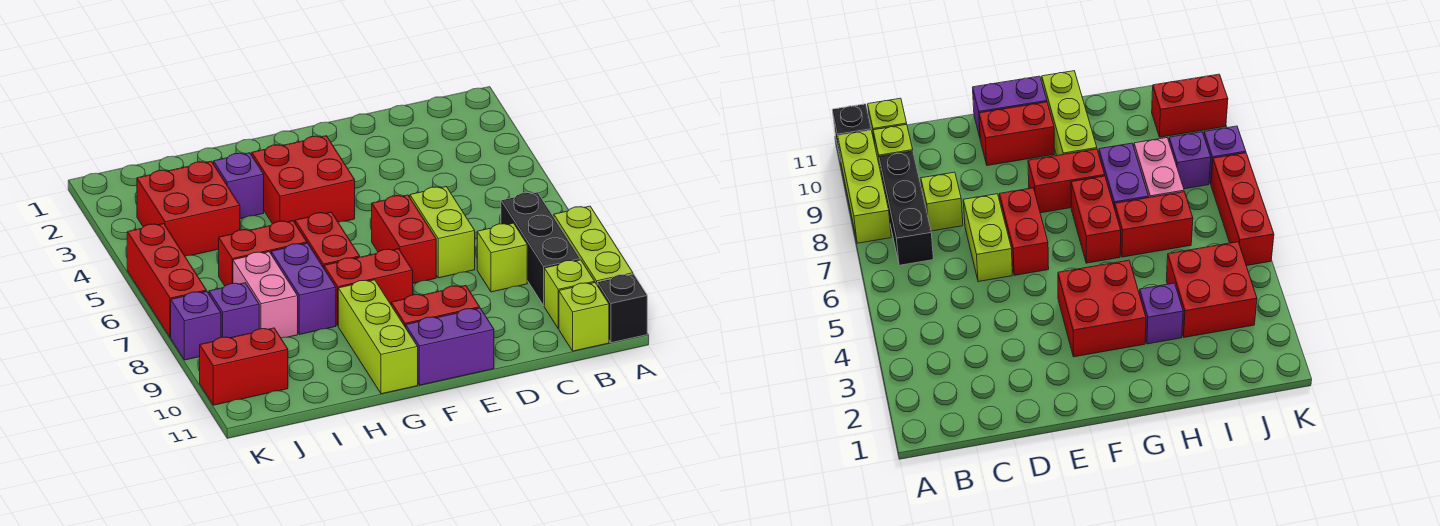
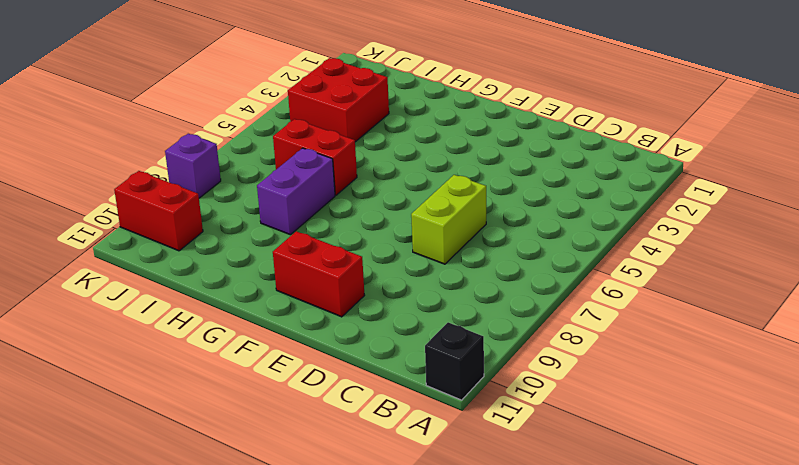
none -> lime 1x3 brick [554,206,633,284]
none -> black 1x3 brick [501,192,580,306]
none -> lime 1x1 brick [544,260,595,329]

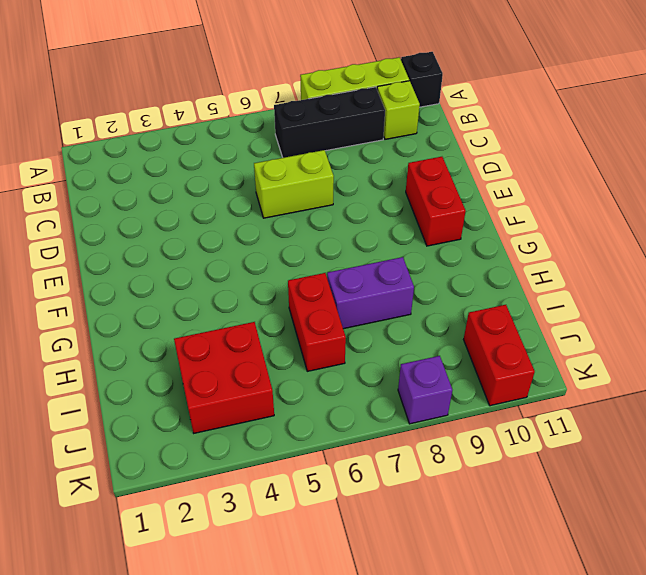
none -> lime 1x1 brick [559,283,609,351]
none -> lime 1x1 brick [477,223,527,292]
none -> red 1x2 brick [372,195,436,283]

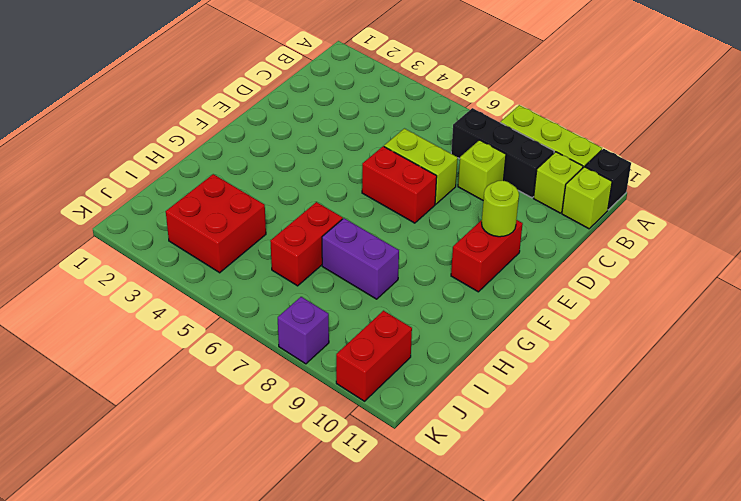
lime 1x1 round brick [482,180,519,237] -> none
none -> purple 1x2 brick [406,308,494,385]
none -> red 2x2 brick [252,136,355,224]
none -> red 1x2 brick [324,249,413,326]

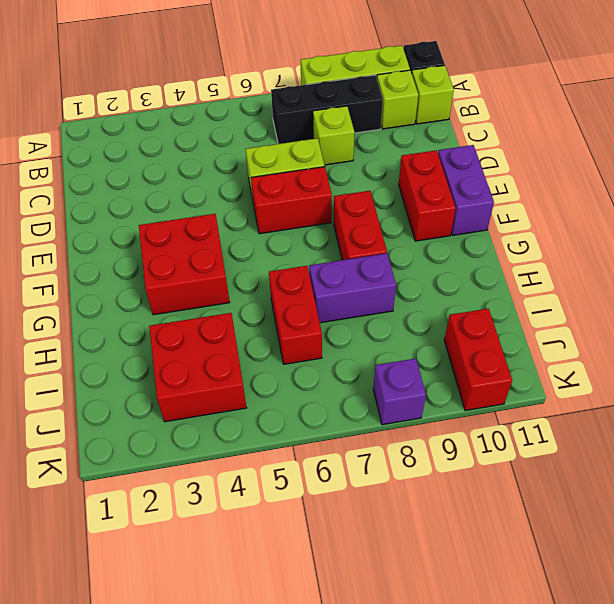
none -> red 1x2 brick [295,212,360,268]
none -> lime 1x3 brick [338,280,418,394]
none -> purple 1x1 brick [214,153,264,219]

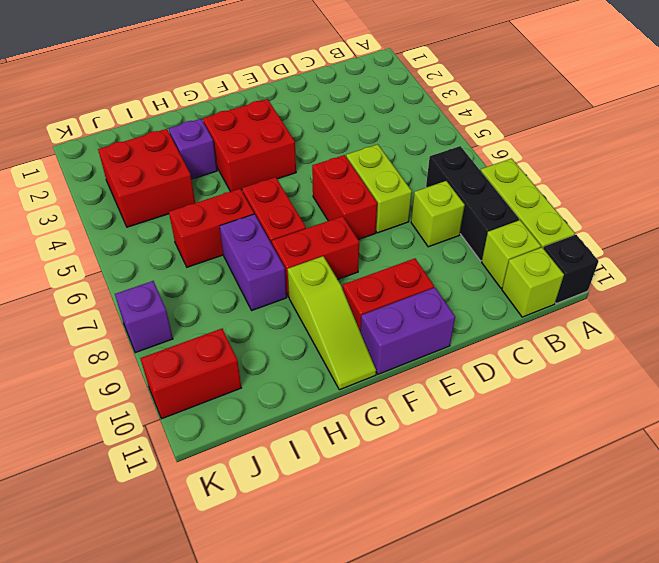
lime 1x3 slope [288,256,376,390] -> lime 1x3 brick [338,280,418,394]
none -> pink 1x2 brick [233,252,298,338]
none -> purple 1x1 brick [209,283,259,338]
none -> red 1x3 brick [127,224,207,337]

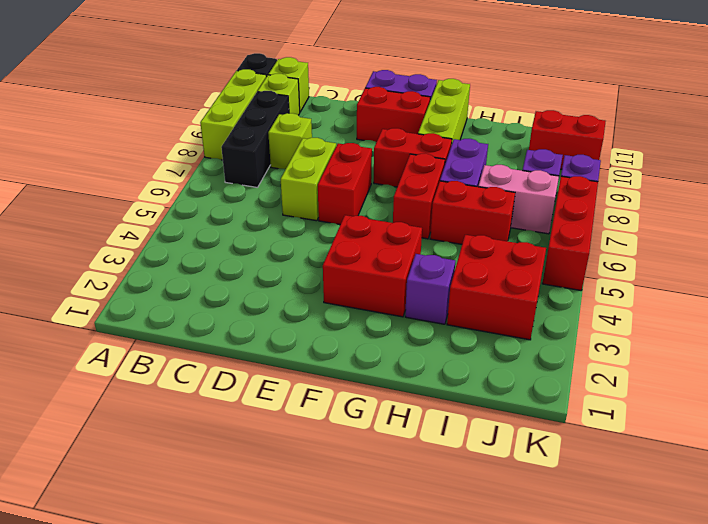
pink 1x2 brick [478,165,559,234] -> pink 1x2 brick turned to [233,252,298,338]

